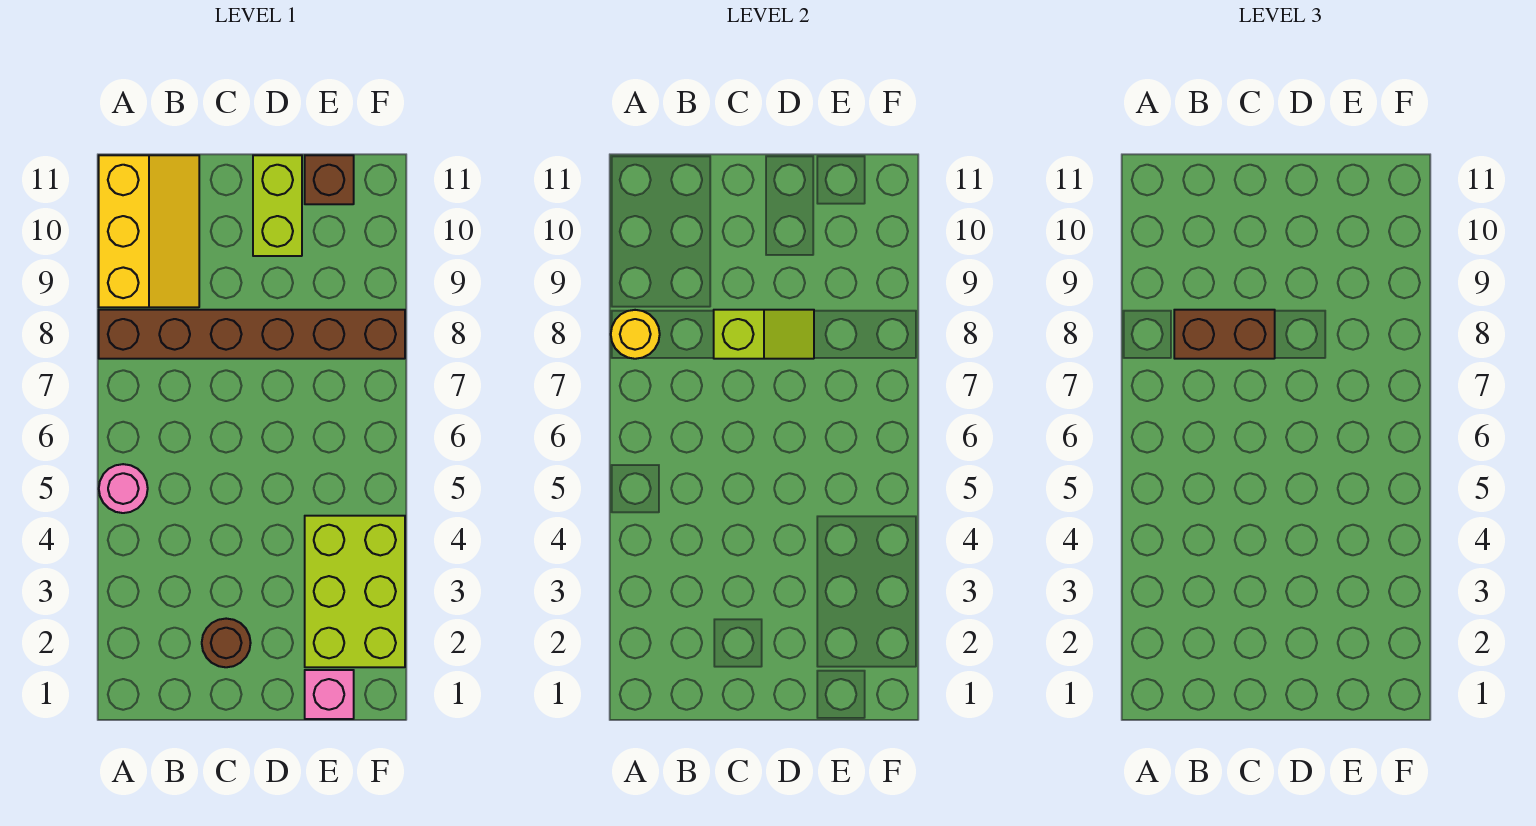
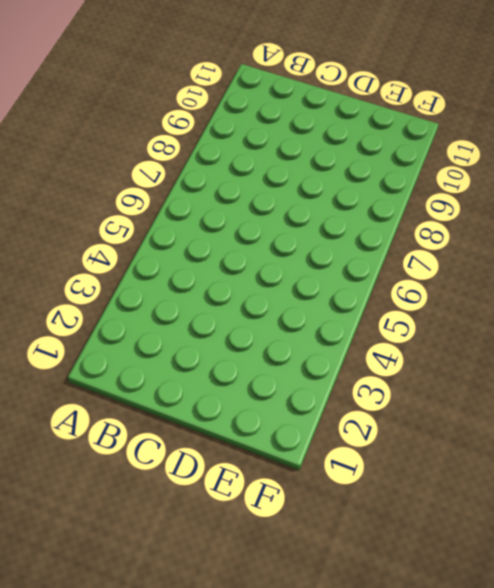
none -> pink 1x1 round brick [99,464,148,513]
none -> brown 1x6 brick [99,310,405,359]

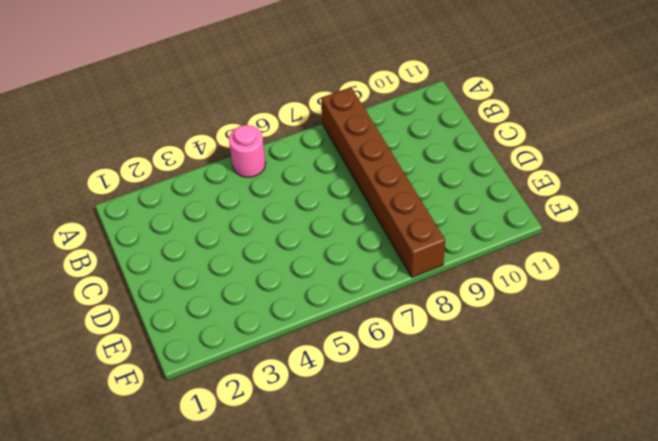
none -> yellow 2x3 slope [99,155,199,307]
none -> brown 1x1 round brick [202,619,251,667]

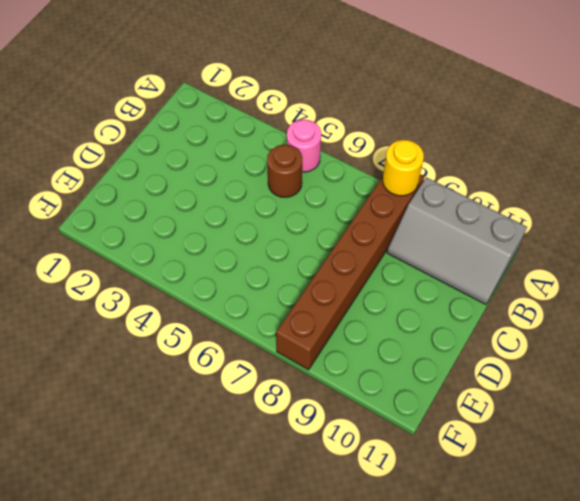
grey 2x3 slope [387,177,527,304] -> yellow 2x3 slope [99,155,199,307]
brown 1x1 round brick [267,145,302,197] -> brown 1x1 round brick moved to [202,619,251,667]
none -> lime 1x2 brick [253,155,302,256]
none -> pink 1x1 brick [305,670,354,719]

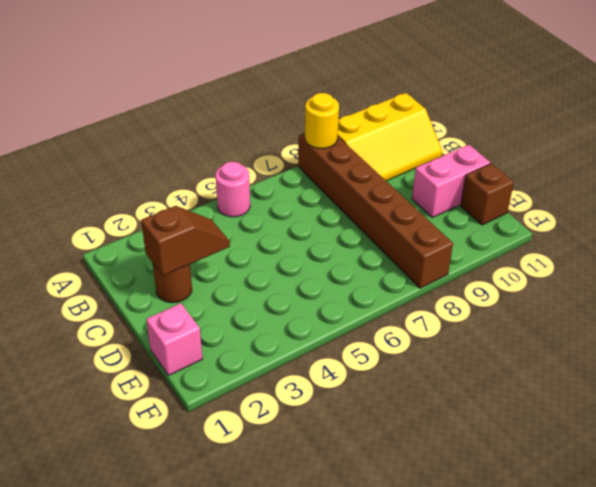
brown 1x2 slope [141,206,230,276] -> none
pink 1x2 brick [412,145,490,218] -> lime 1x2 brick [253,155,302,256]
none -> lime 2x3 brick [305,516,405,667]
none -> lime 1x2 slope [714,310,814,359]

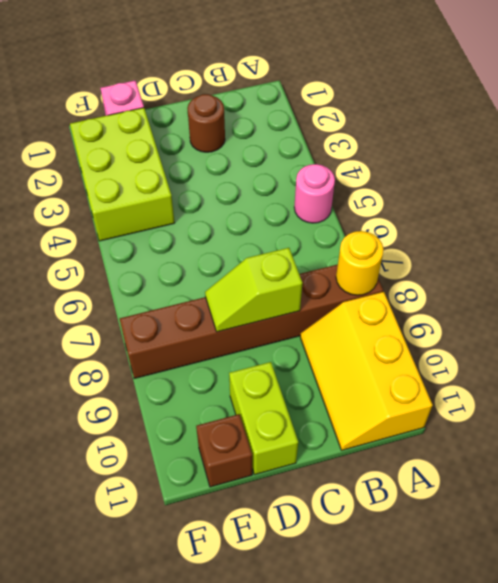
none -> brown 1x2 brick [1174,310,1275,359]

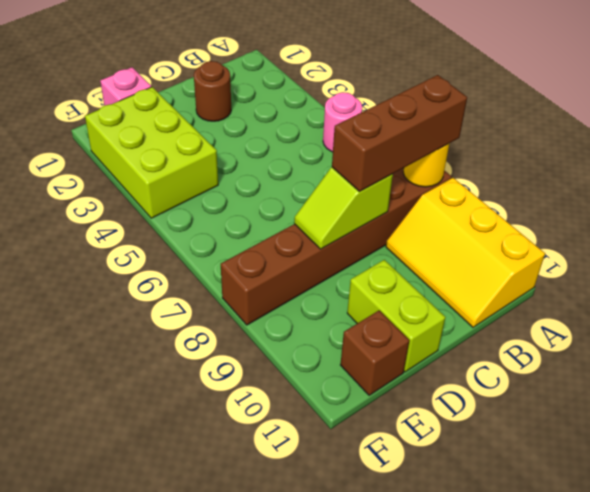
brown 1x3 brick [332,75,467,192] -> brown 1x2 brick [1174,310,1275,359]

